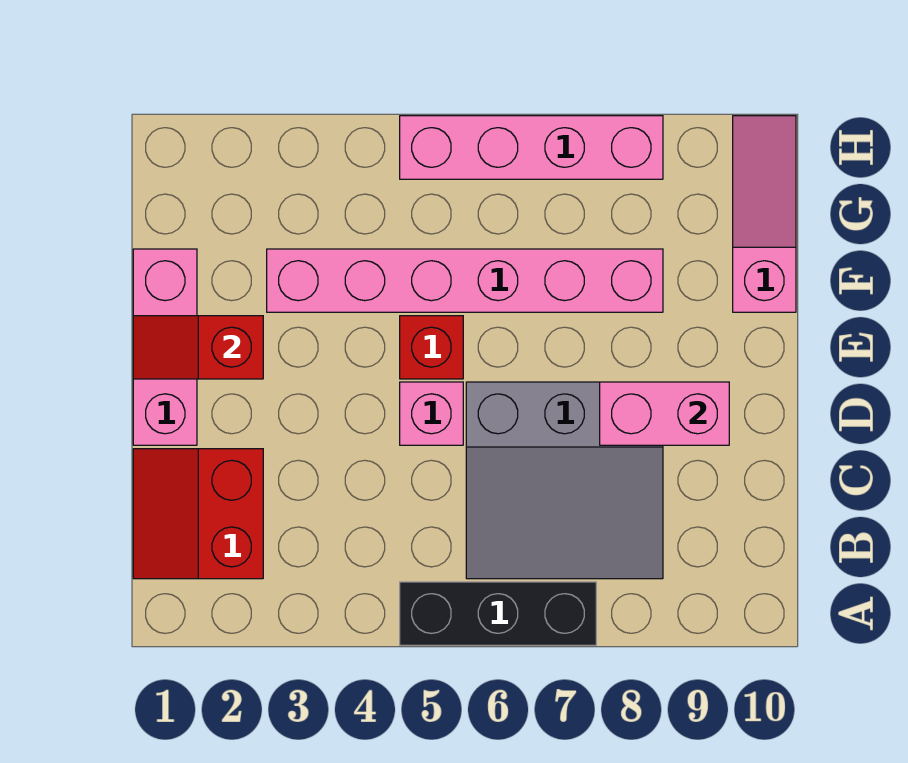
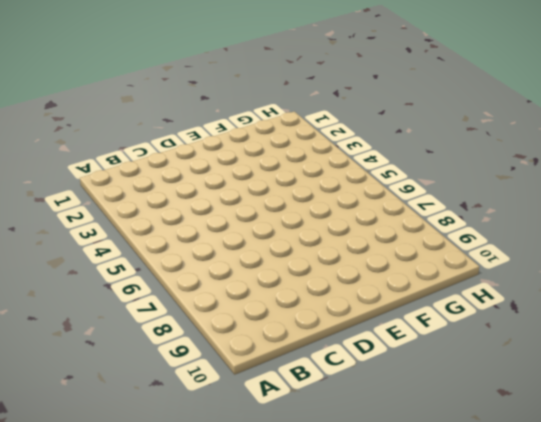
none -> black 1x3 brick [400,582,596,645]
none -> red 2x2 slope [133,449,263,579]

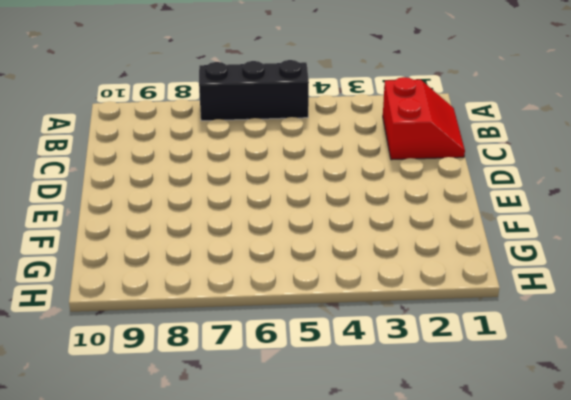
none -> grey 3x3 slope [466,382,663,579]
none -> pink 1x3 brick [133,249,197,445]

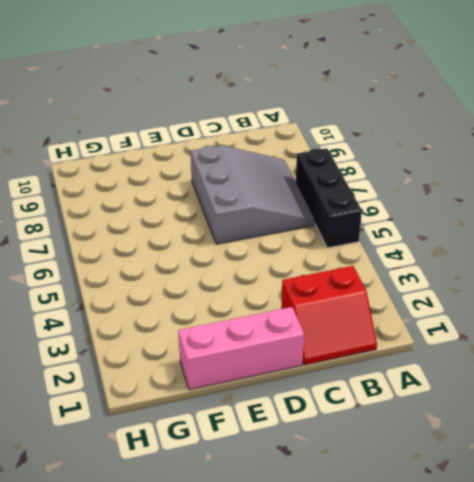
none -> pink 1x1 brick [400,382,463,445]
none -> red 1x1 brick [400,316,463,379]

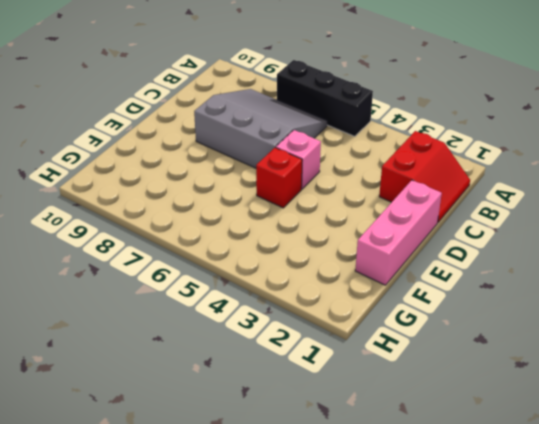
none -> pink 1x6 brick [267,249,663,312]
none -> pink 1x3 slope [733,116,796,312]

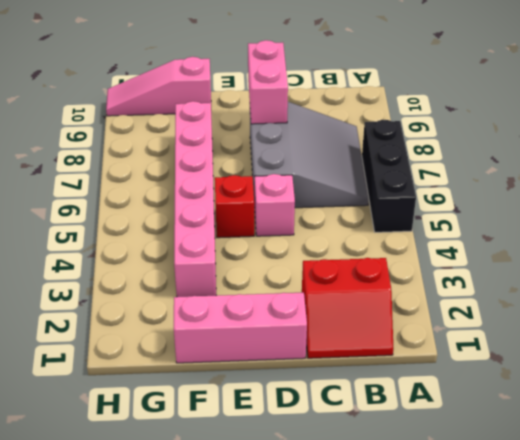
none -> pink 1x4 brick [400,116,663,179]
none -> red 1x2 slope [133,316,263,379]

